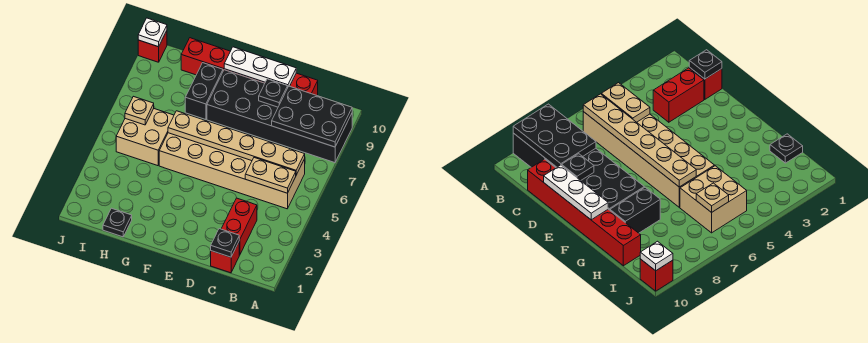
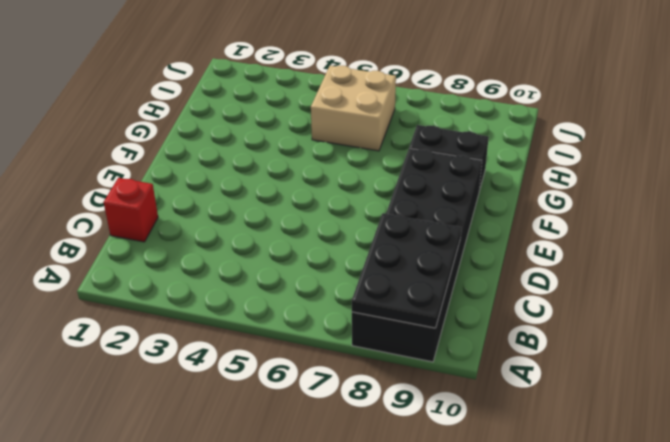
none -> tan 2x6 brick [159,133,305,209]
none -> red 1x2 brick [222,198,257,255]
none -> red 1x6 brick [181,38,318,96]

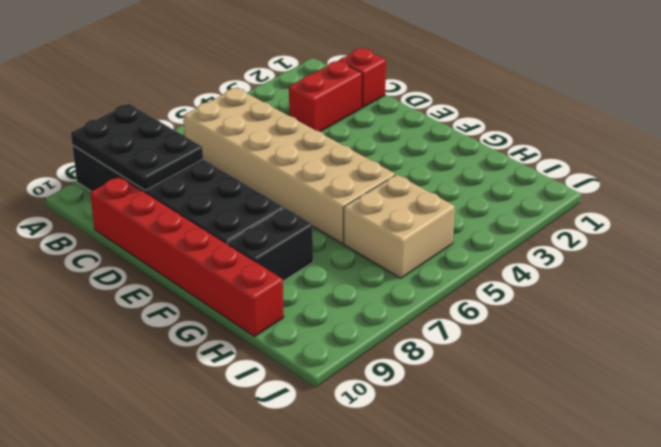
none -> black 1x1 plate [103,208,132,237]
none -> red 1x1 brick [138,31,167,62]
none -> tan 1x2 plate [245,158,296,193]

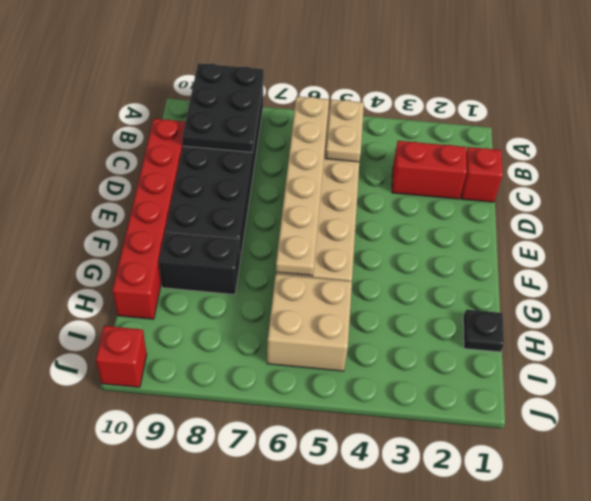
none -> black 1x1 plate [211,229,239,257]
none -> black 1x1 plate [259,79,288,107]
none -> white 1x3 plate [224,47,296,86]

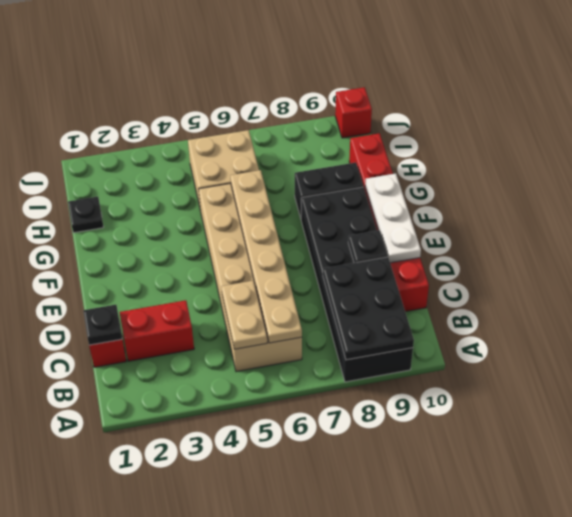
none -> tan 1x1 plate [125,96,154,125]
none -> white 1x1 plate [138,18,167,47]

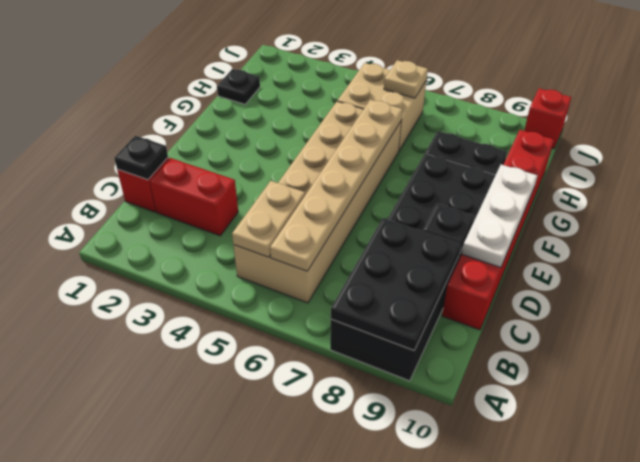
none -> white 1x1 plate [138,18,167,47]

